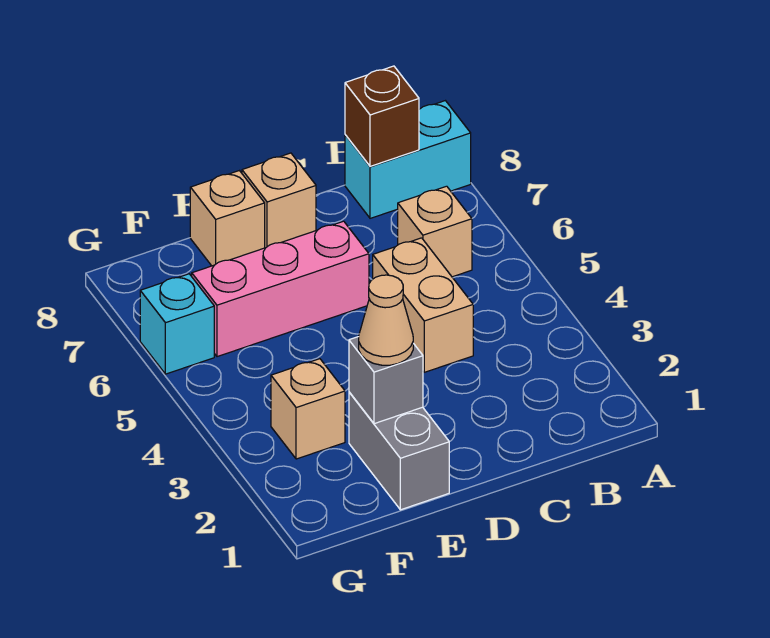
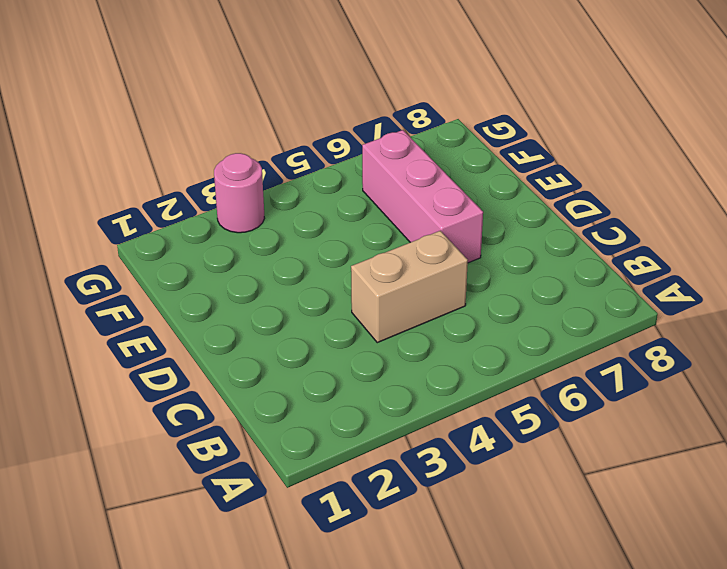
pink 1x1 round brick [214,153,265,233] -> none
none -> cyan 1x2 brick [345,101,471,218]
none -> tan 1x1 brick [398,186,472,277]
none -> tan 1x1 brick [242,153,316,248]

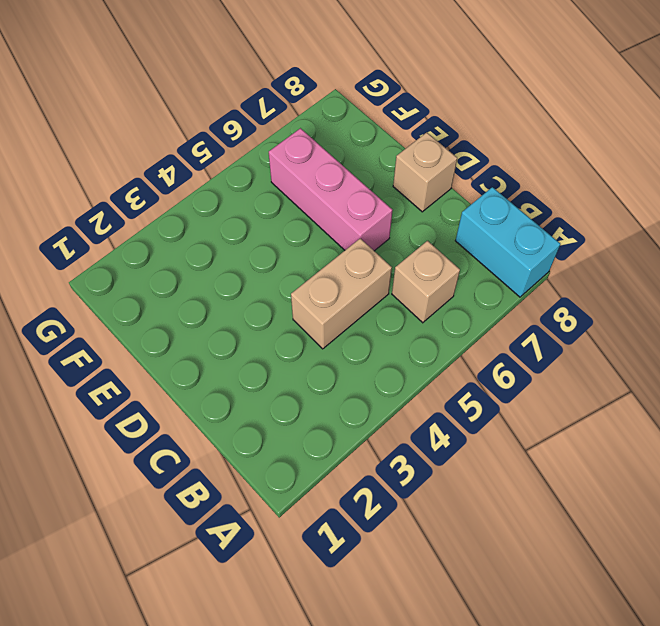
none -> grey 1x2 brick [349,392,449,510]
none -> tan 1x1 brick [190,171,265,266]
none -> tan 1x1 brick [271,359,345,459]

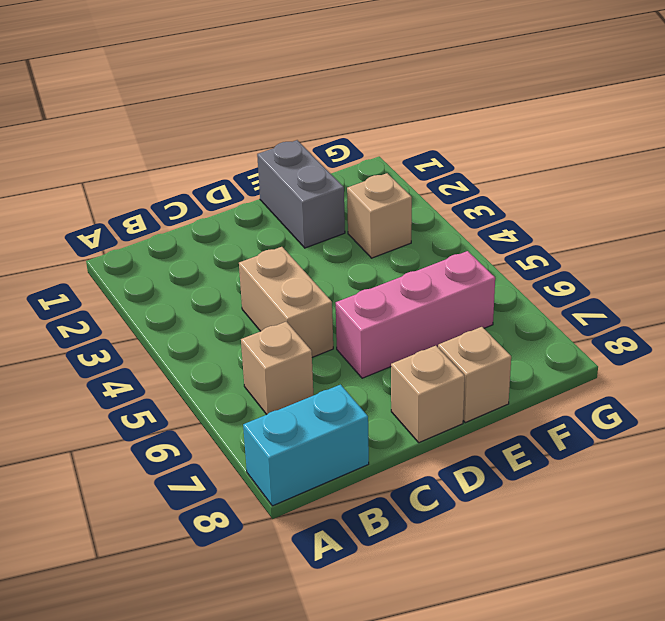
none -> cyan 1x1 brick [140,274,214,374]
none -> brown 1x1 brick [345,66,419,166]
none -> grey 1x1 brick [349,337,423,424]

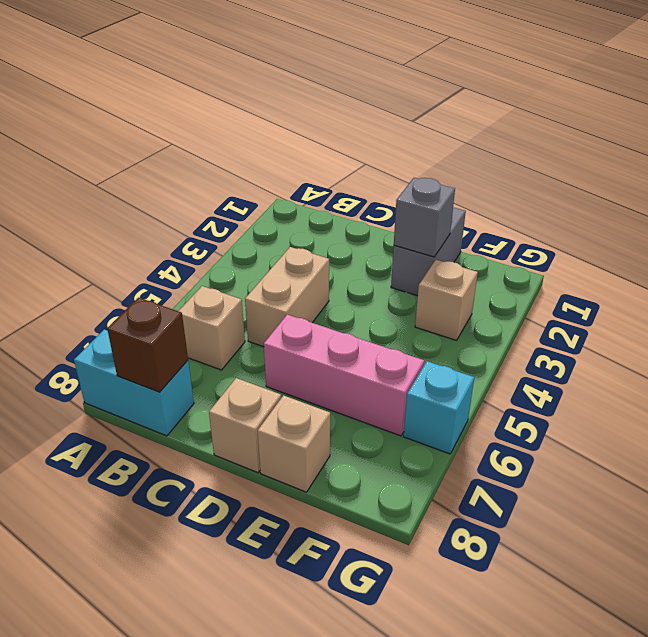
none -> tan 1x1 cone [359,275,413,365]

